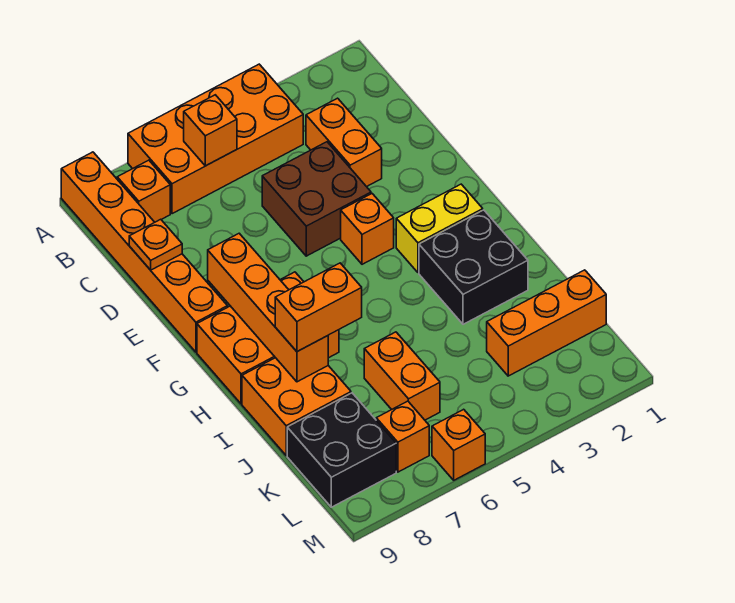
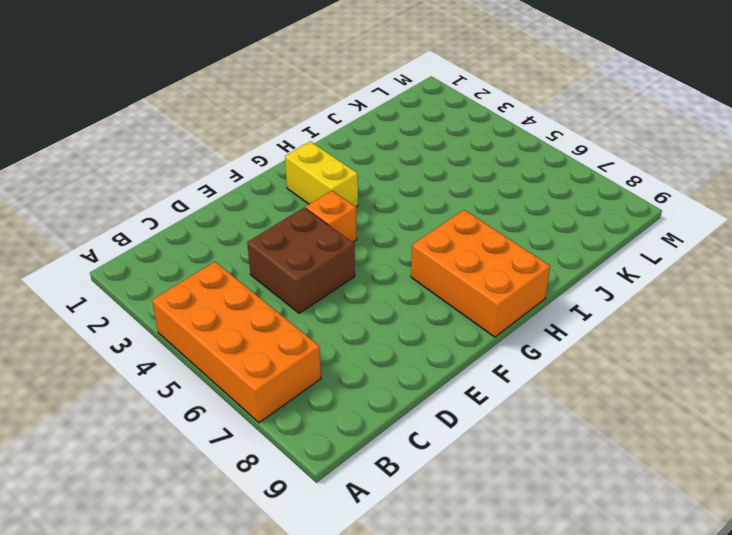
none -> orange 1x6 brick [61,152,228,352]
none -> orange 1x1 brick [117,160,170,222]
none -> orange 1x2 brick [306,98,382,187]

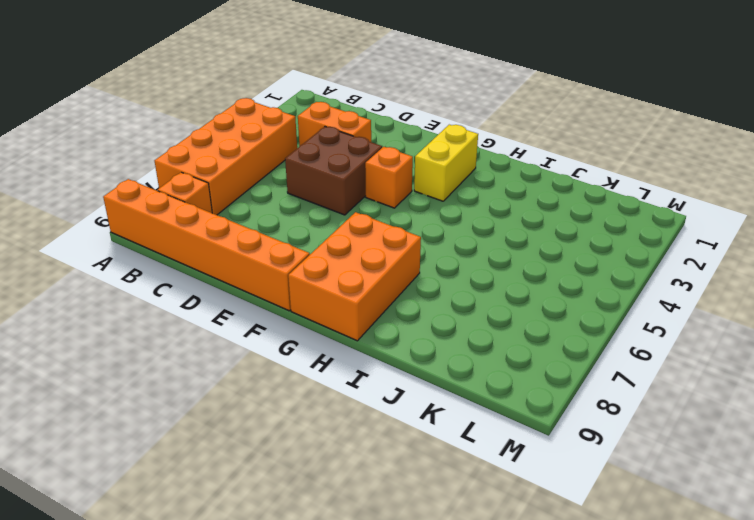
none -> black 2x2 brick [419,210,528,324]
none -> orange 2x2 brick [242,358,351,455]
none -> orange 1x2 brick [364,332,440,420]

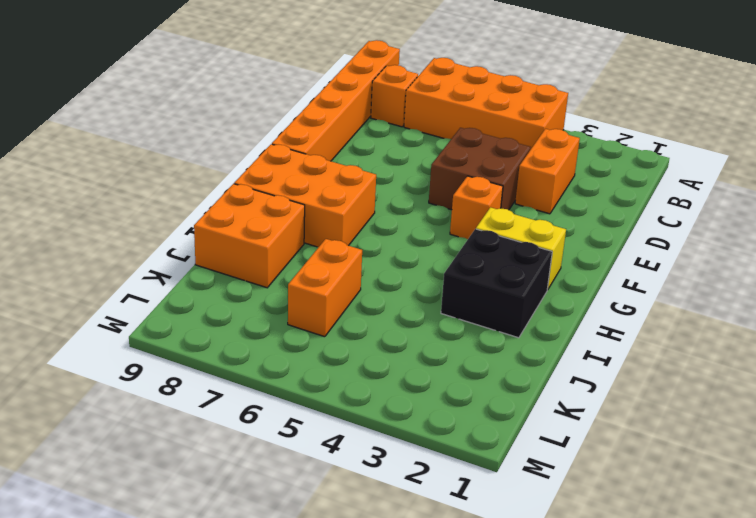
none -> orange 1x3 brick [487,270,606,376]
none -> black 2x2 brick [287,393,396,507]
none -> orange 1x1 brick [376,401,429,472]

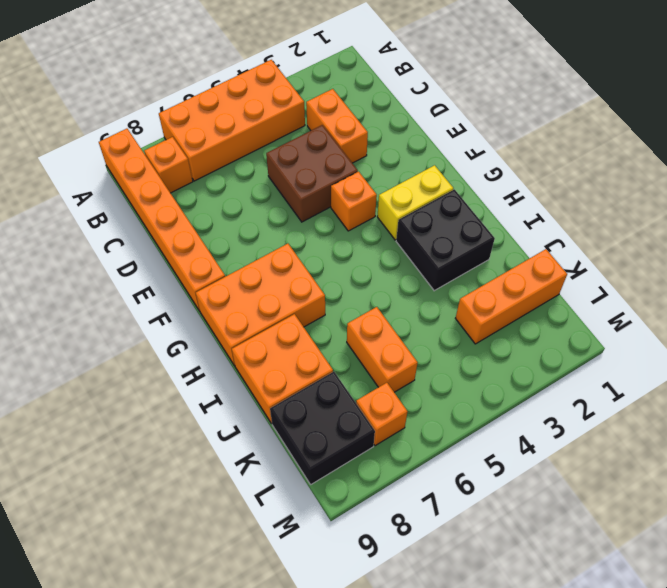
none -> orange 1x1 brick [432,409,485,480]
none -> orange 1x1 brick [184,95,237,166]
none -> orange 1x1 plate [129,219,182,270]

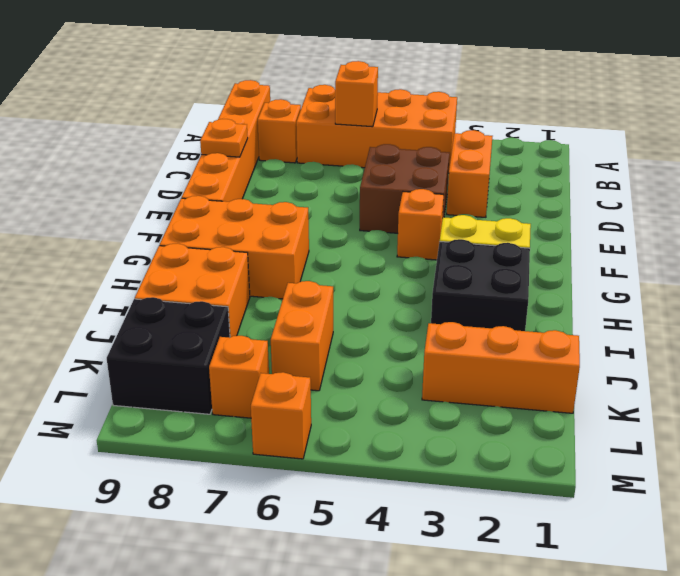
none -> orange 1x4 brick [208,233,328,382]
none -> orange 1x2 brick [275,263,362,352]

